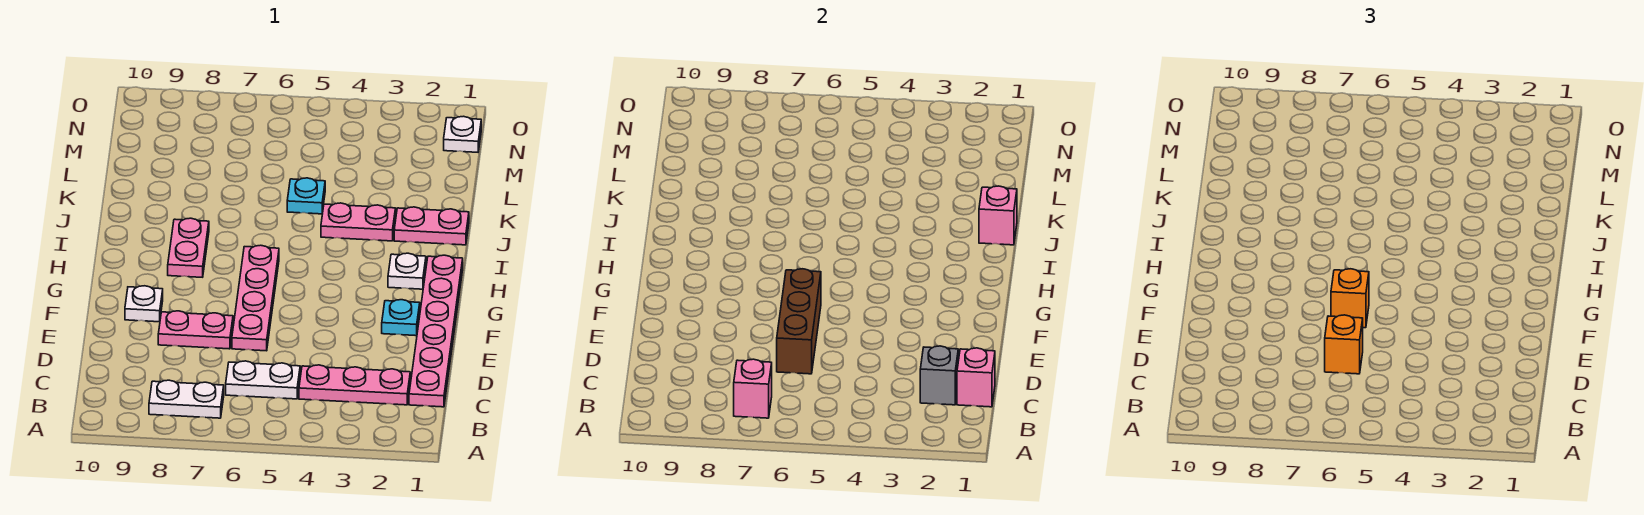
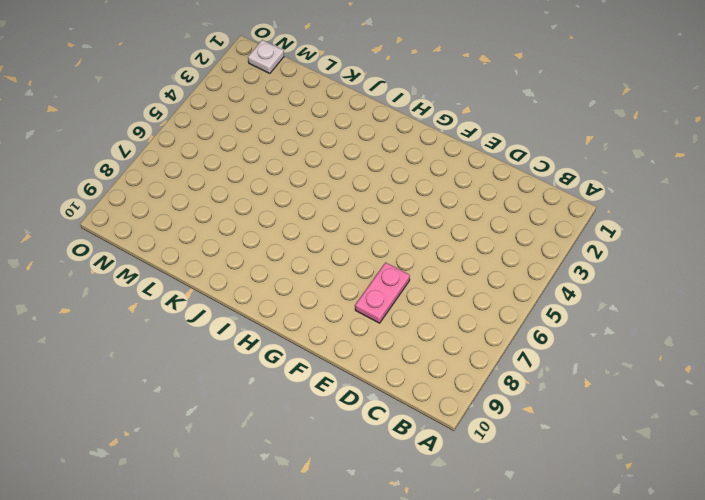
none -> white 1x2 plate [149,380,224,418]
none -> pink 1x6 plate [409,255,463,407]
none -> pink 1x3 plate [299,365,410,405]

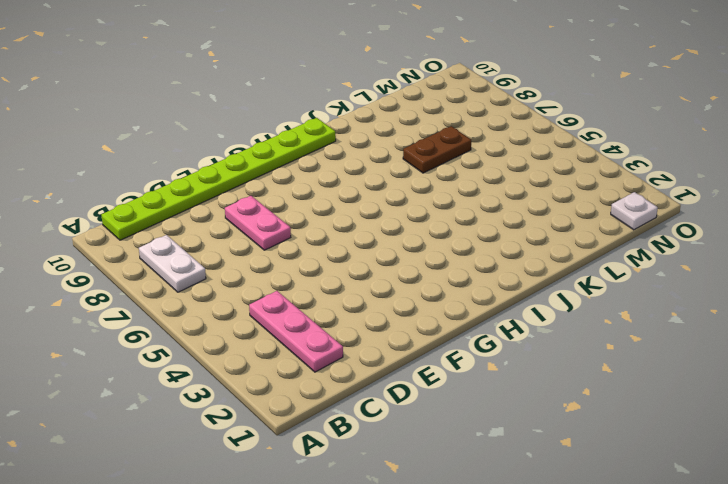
lime 1x8 plate [101,118,336,240] -> none
brown 1x2 plate [403,126,471,173] -> none
none -> pink 1x6 plate [409,255,463,407]
none -> white 1x2 plate [226,361,300,399]
none -> pink 1x4 plate [232,245,279,351]

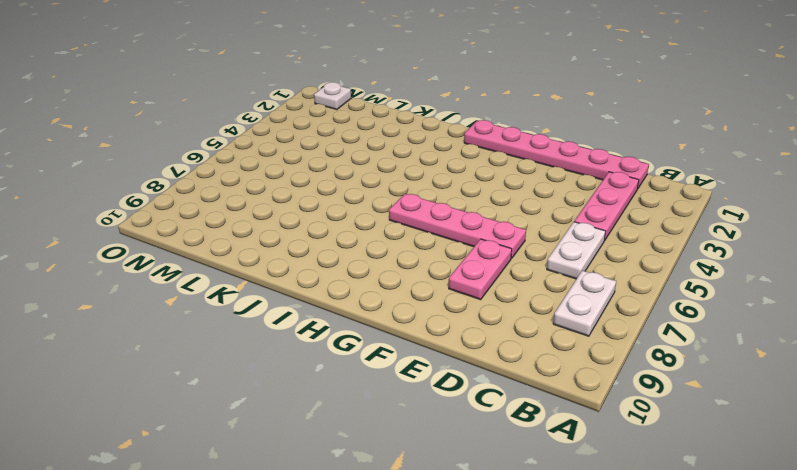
none -> cyan 1x1 plate [382,300,420,336]
none -> white 1x1 plate [125,286,163,322]
none -> white 1x1 plate [388,253,426,289]

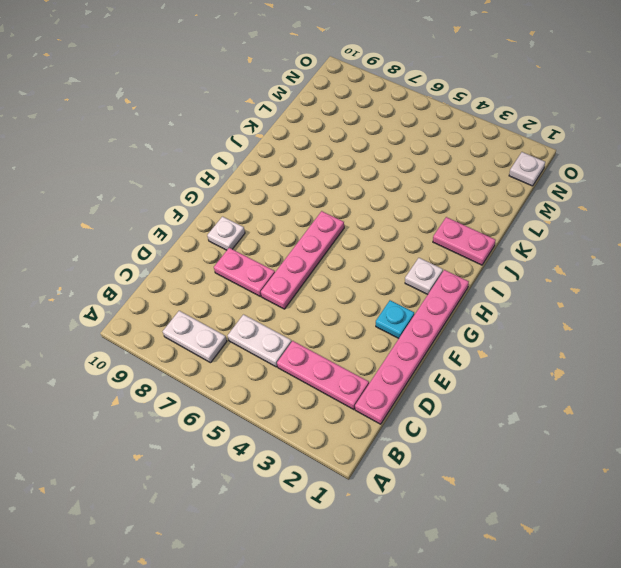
none -> pink 1x2 plate [168,218,209,277]
none -> pink 1x2 plate [321,203,396,241]
none -> cyan 1x1 plate [287,178,325,214]

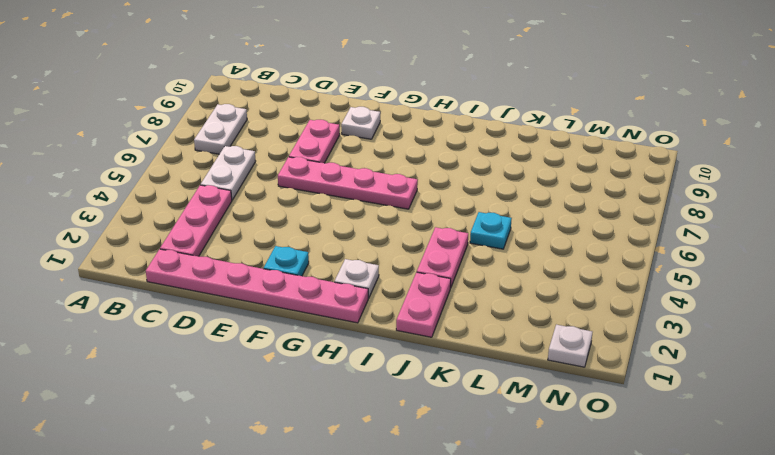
none -> pink 1x2 plate [168,218,209,277]
none -> pink 1x1 brick [734,359,772,418]
none -> pink 1x1 brick [957,348,995,407]

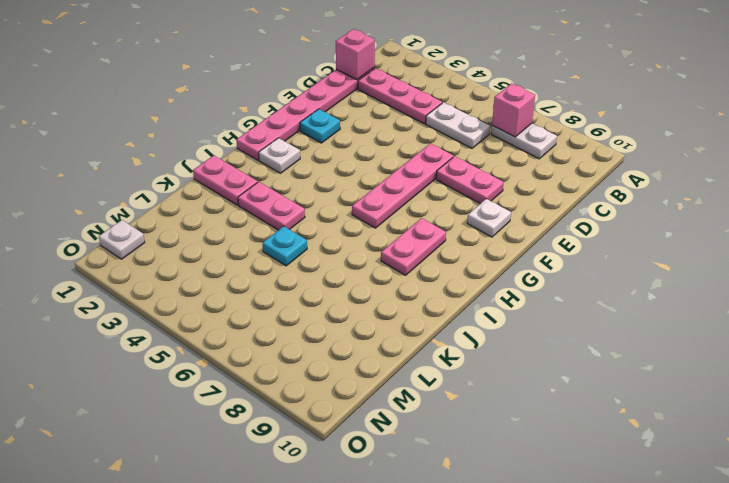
none -> grey 1x1 brick [920,346,958,405]
none -> brown 1x3 brick [777,269,821,374]
none -> pink 1x1 brick [979,186,1017,245]

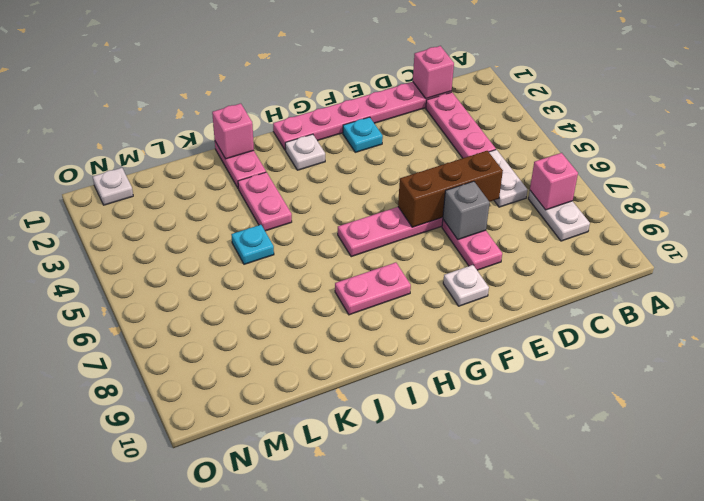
grey 1x1 brick [443,181,490,240] -> grey 1x1 brick moved to [920,346,958,405]
none -> orange 1x1 brick [1325,315,1363,374]
none -> orange 1x1 brick [1331,269,1369,328]

